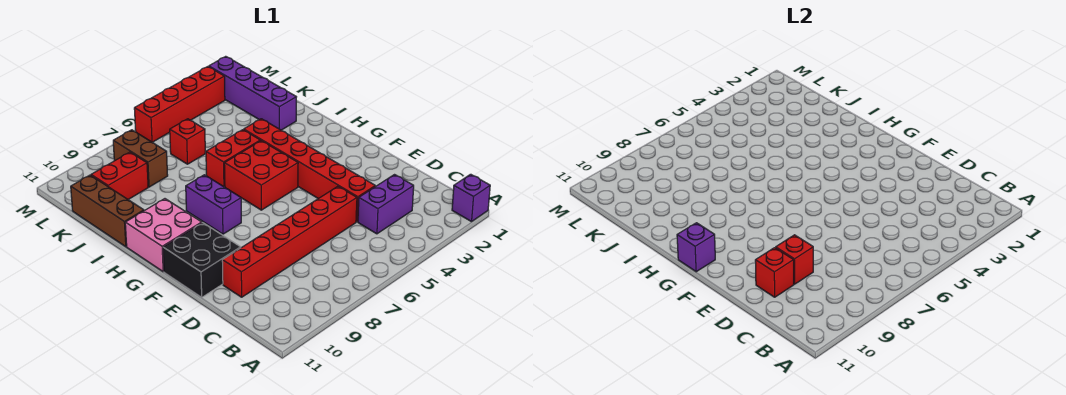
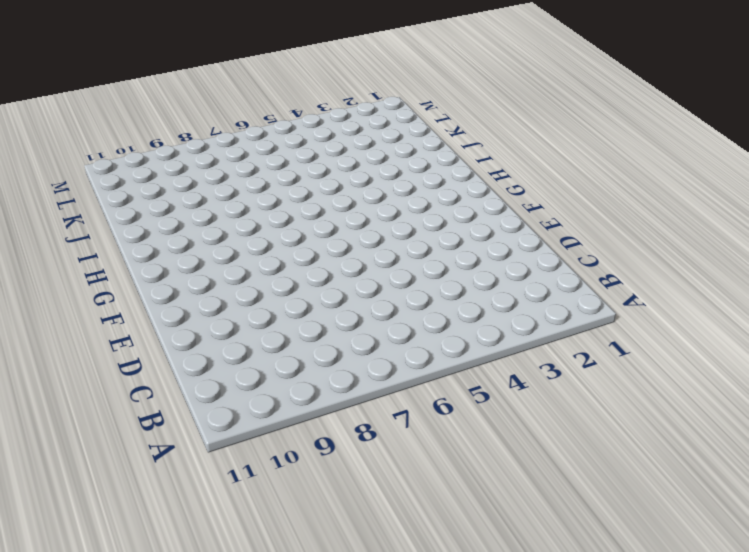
none -> purple 1x1 brick [452,174,490,222]
none -> purple 1x2 brick [358,175,414,234]
none -> red 1x6 brick [244,119,375,222]

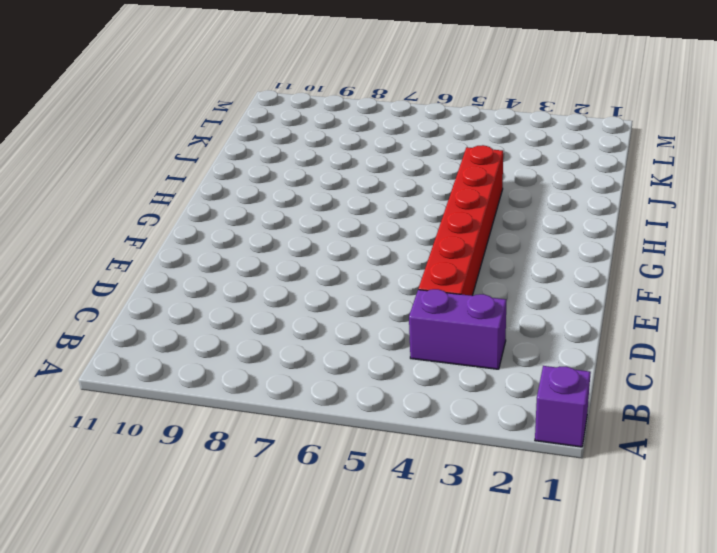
none -> red 1x6 brick [222,186,357,297]
none -> black 2x2 brick [163,223,241,297]
none -> red 2x2 brick [224,141,298,210]

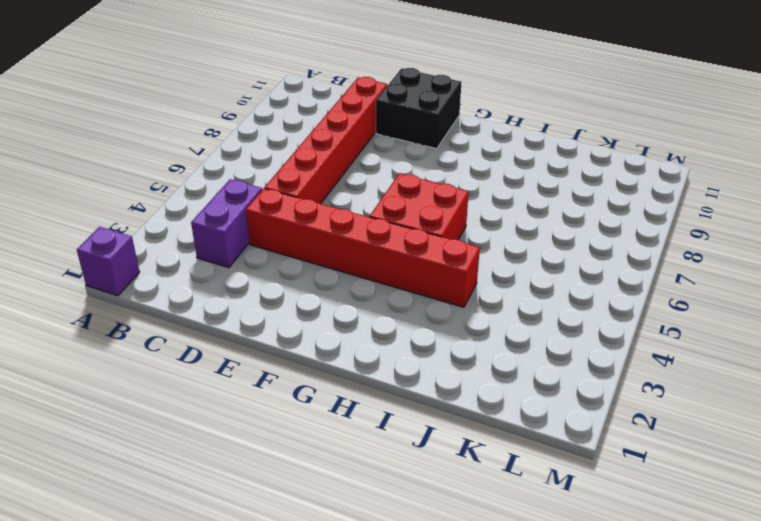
none -> purple 1x2 brick [186,175,241,234]
none -> pink 2x2 brick [125,199,202,272]
none -> red 1x2 brick [206,130,260,187]

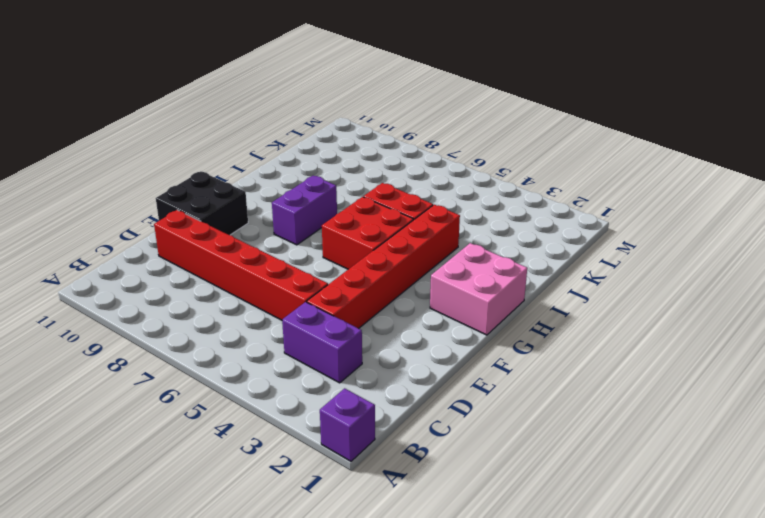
pink 2x2 brick [430,243,527,335] -> pink 2x2 brick moved to [125,199,202,272]
none -> brown 1x3 brick [71,175,144,247]
none -> purple 1x4 brick [209,56,296,130]
none -> red 1x1 brick [170,119,205,164]

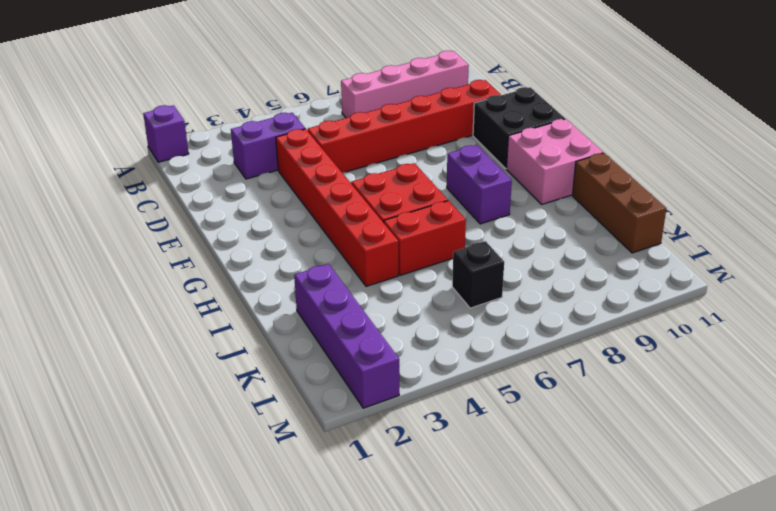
pink 1x4 brick [341,51,469,118] -> none
black 1x1 brick [452,241,504,308] -> red 1x1 brick [170,119,205,164]
none -> brown 1x2 brick [113,130,168,187]
none -> red 1x2 brick [91,152,148,199]
none -> red 1x4 brick [134,67,225,142]

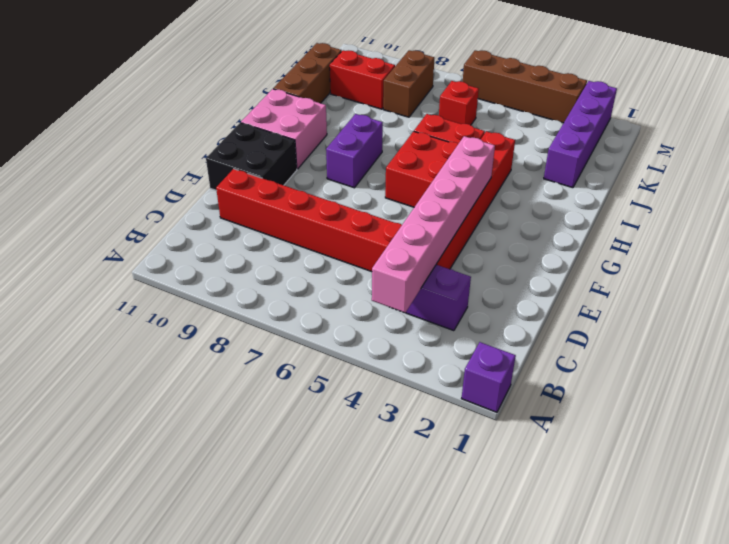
pink 1x6 brick [372,136,495,313] -> none
brown 1x4 brick [463,50,587,123] -> red 1x4 brick [134,67,225,142]
none -> red 1x1 brick [776,235,813,284]
none -> red 1x1 brick [755,248,794,297]
none -> purple 1x1 brick [677,223,715,272]

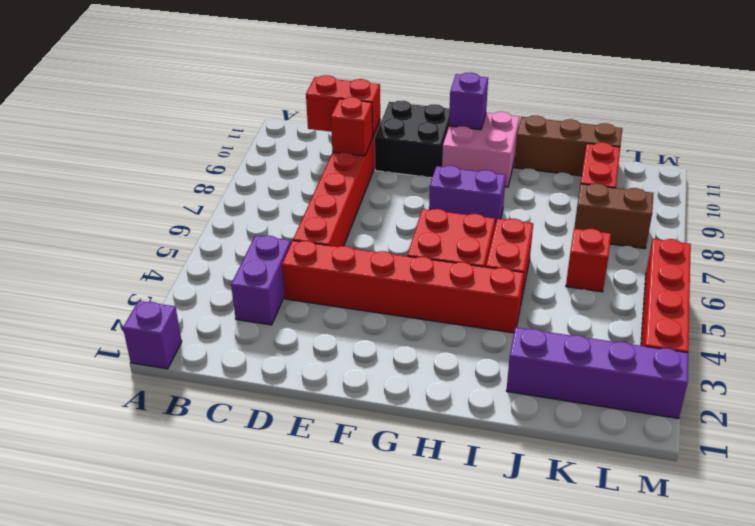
red 1x2 brick [306,75,380,136] -> red 1x1 brick [755,248,794,297]

